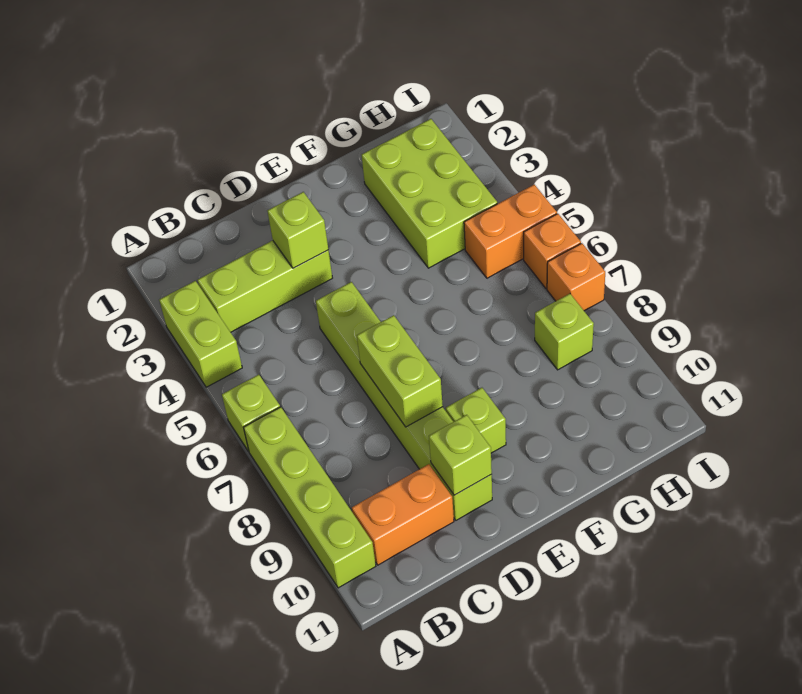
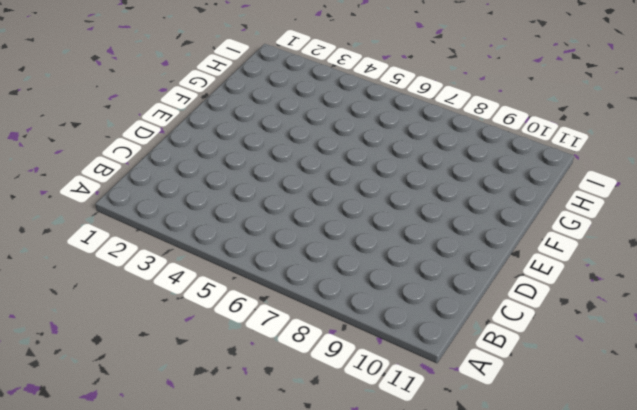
none -> lime 1x2 brick [159,281,242,387]
none -> lime 1x1 brick [222,375,280,451]
none -> lime 1x4 brick [243,407,376,588]

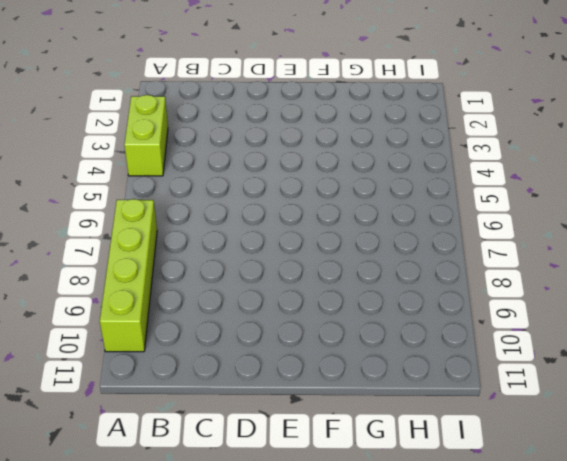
none -> lime 1x1 brick [222,375,280,451]
none -> lime 1x3 brick [198,240,332,332]
none -> orange 1x2 brick [352,464,454,565]

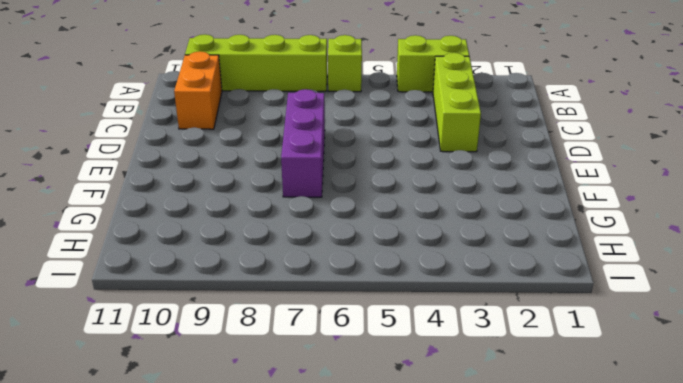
purple 1x3 brick [281,89,325,197] -> lime 1x6 brick [316,282,492,520]
none -> lime 1x1 brick [446,388,506,453]
none -> lime 2x3 brick [362,119,497,268]
none -> orange 1x2 brick [464,184,557,278]

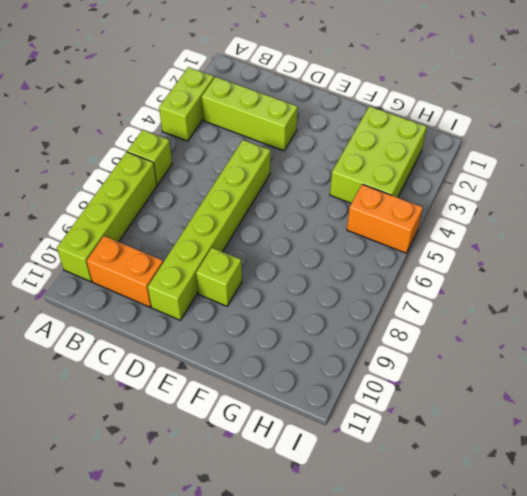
none -> lime 1x1 brick [535,294,594,370]
none -> orange 1x1 brick [524,214,581,289]
none -> orange 1x1 brick [547,243,605,311]

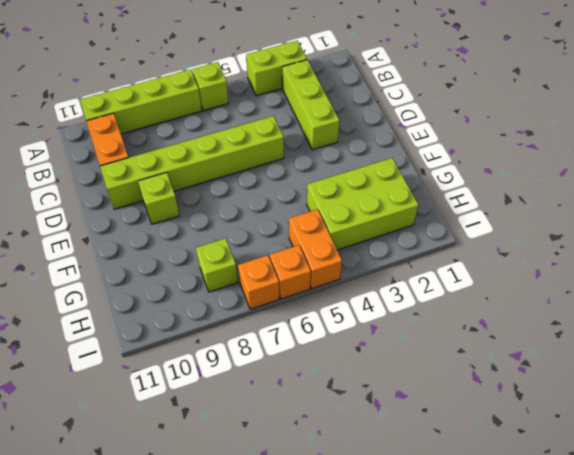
none -> lime 1x1 brick [267,192,328,268]
none -> lime 1x2 brick [357,315,443,427]
none -> lime 1x1 brick [429,415,492,495]

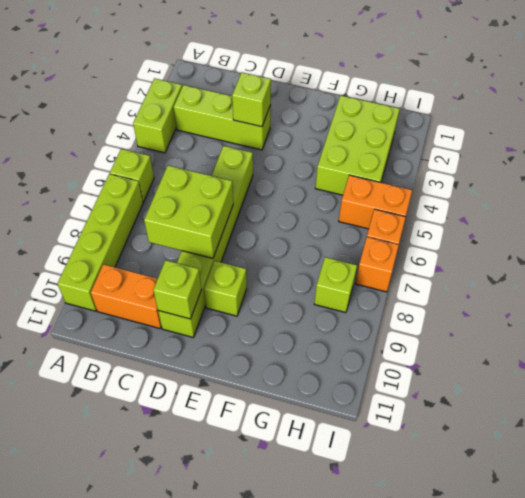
lime 2x2 brick [144,165,233,258] -> lime 1x2 brick [357,315,443,427]

